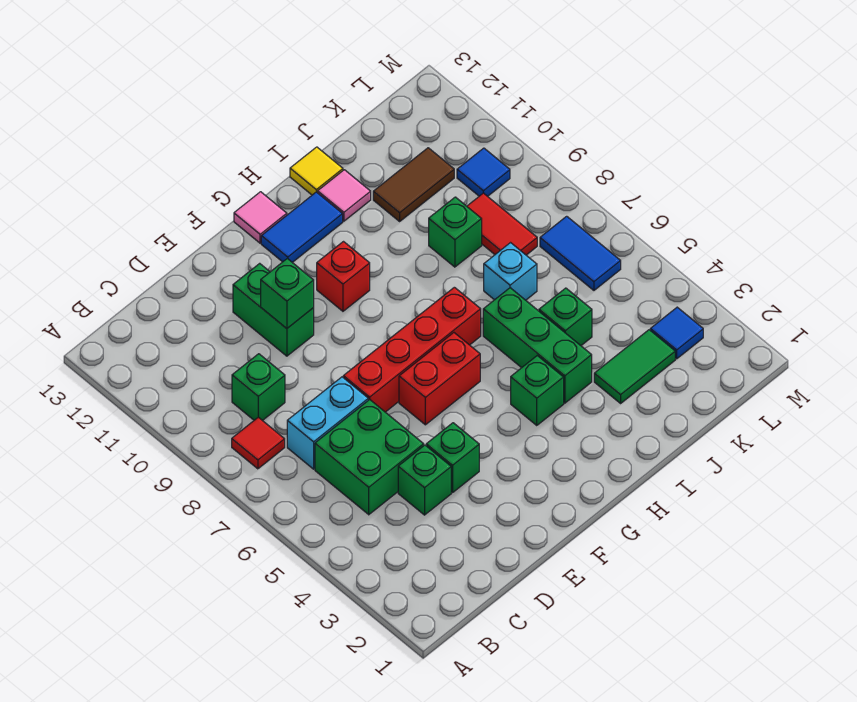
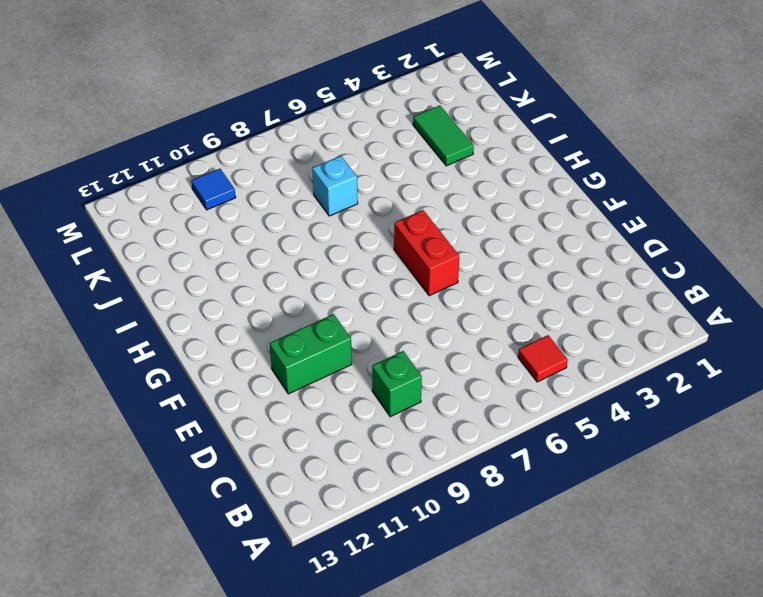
red 1x1 tile [518,335,568,382] -> red 1x1 tile moved to [232,417,285,469]
none -> green 2x2 brick [315,400,424,515]
none -> cyan 1x2 brick [287,377,368,469]
none -> green 1x1 brick [398,445,451,515]

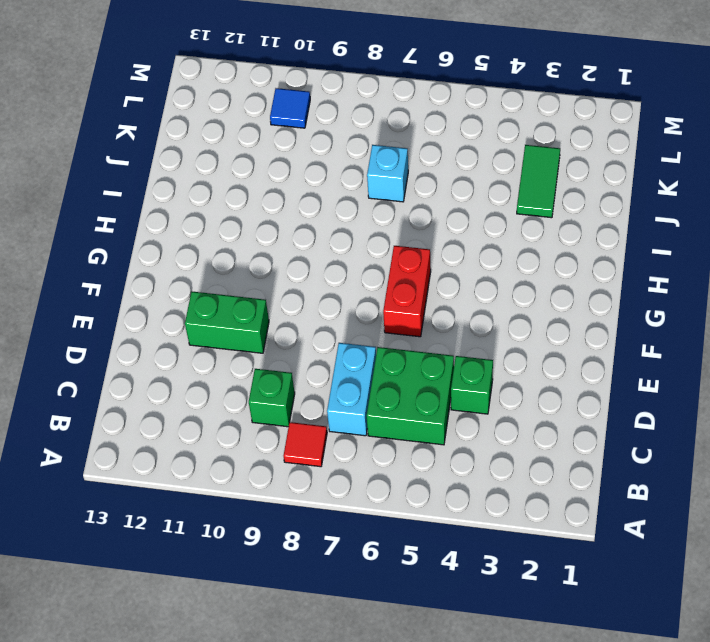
none -> green 1x1 brick [426,423,479,493]
none -> red 1x4 brick [343,287,481,412]
none -> red 1x1 brick [317,242,370,311]

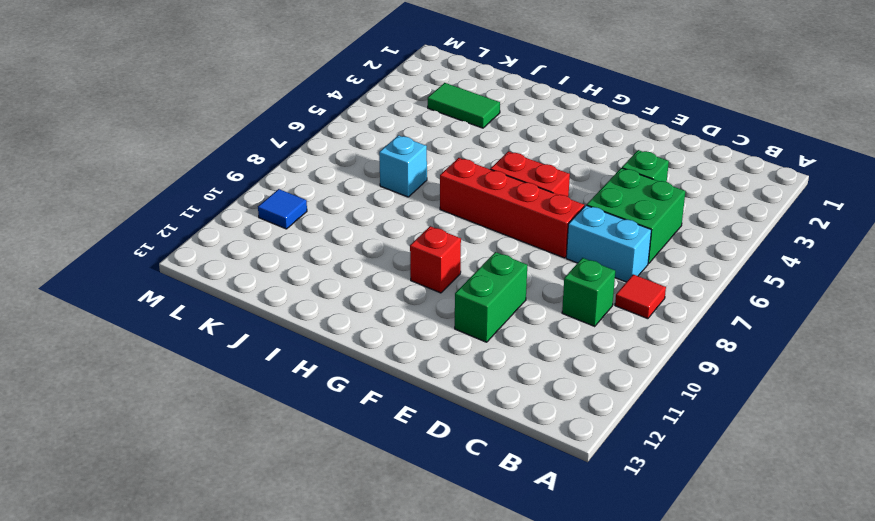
none -> green 1x1 brick [426,423,479,493]
none -> blue 1x2 tile [261,192,343,262]
none -> pink 1x1 tile [234,192,287,243]

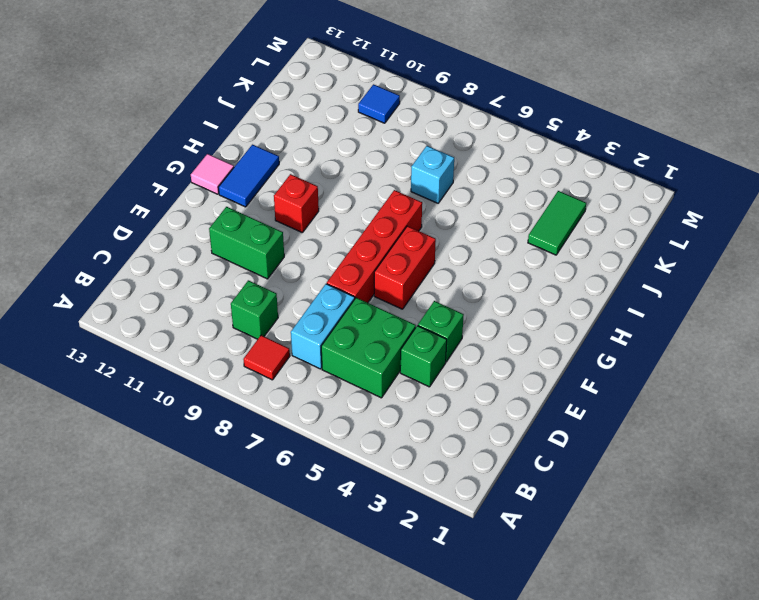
none -> green 1x1 brick [511,356,564,425]
none -> green 1x3 brick [483,288,592,403]
none -> pink 1x1 tile [318,170,371,221]

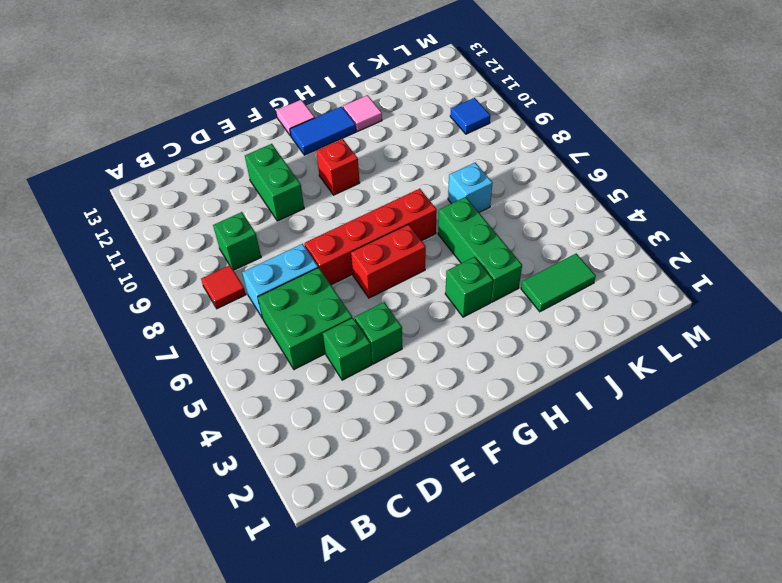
none -> yellow 1x1 tile [290,147,343,195]
none -> green 1x1 brick [539,288,592,345]
none -> green 1x1 brick [429,197,482,267]

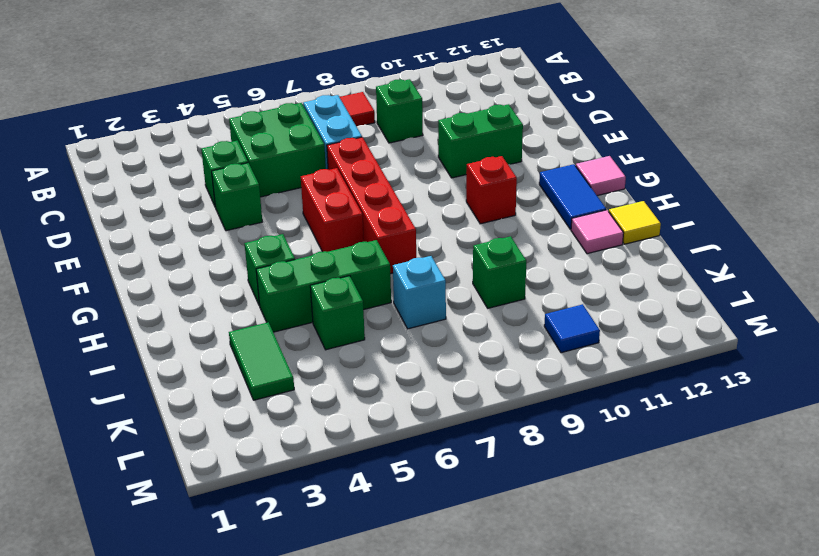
none -> brown 1x2 tile [373,148,454,221]
none -> red 1x2 tile [467,193,537,255]
none -> blue 1x1 tile [650,307,703,359]

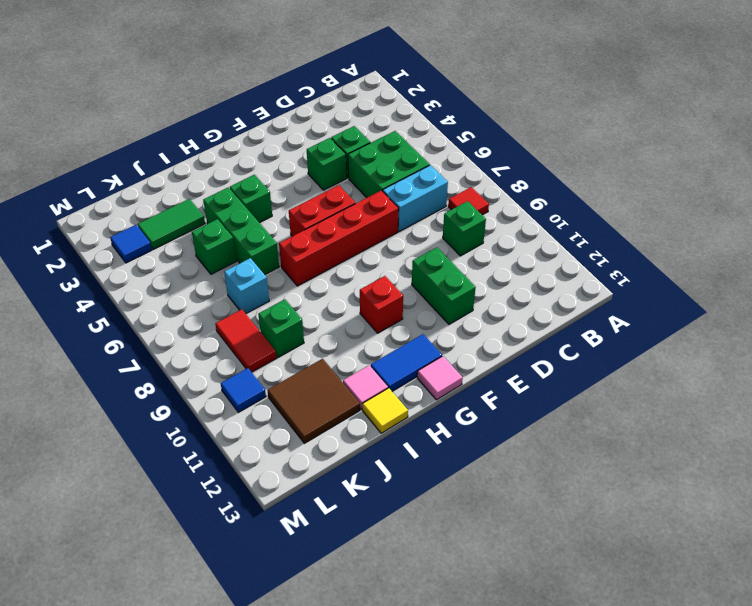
brown 2x2 tile [267,359,360,443] -> brown 1x2 tile [373,148,454,221]
none -> blue 1x2 tile [540,216,621,290]
none -> green 1x1 brick [261,258,314,328]

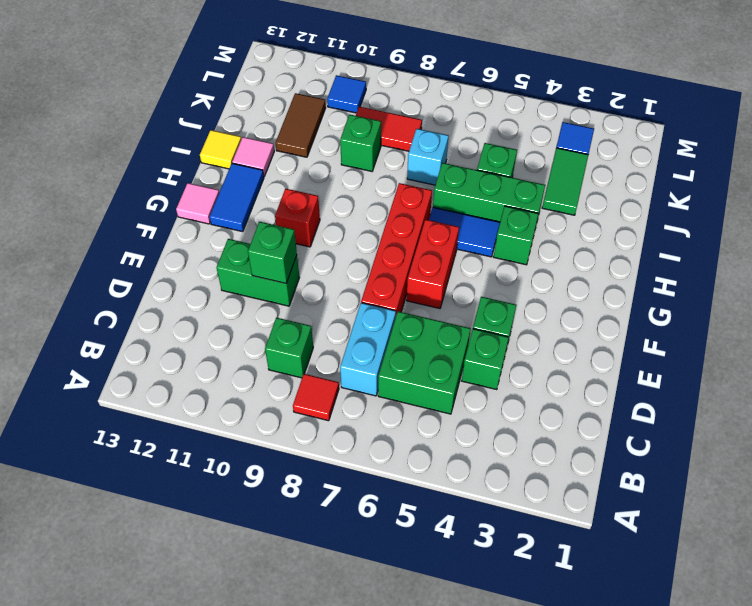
blue 1x2 tile [429,207,500,257] -> blue 1x2 tile moved to [540,216,621,290]

